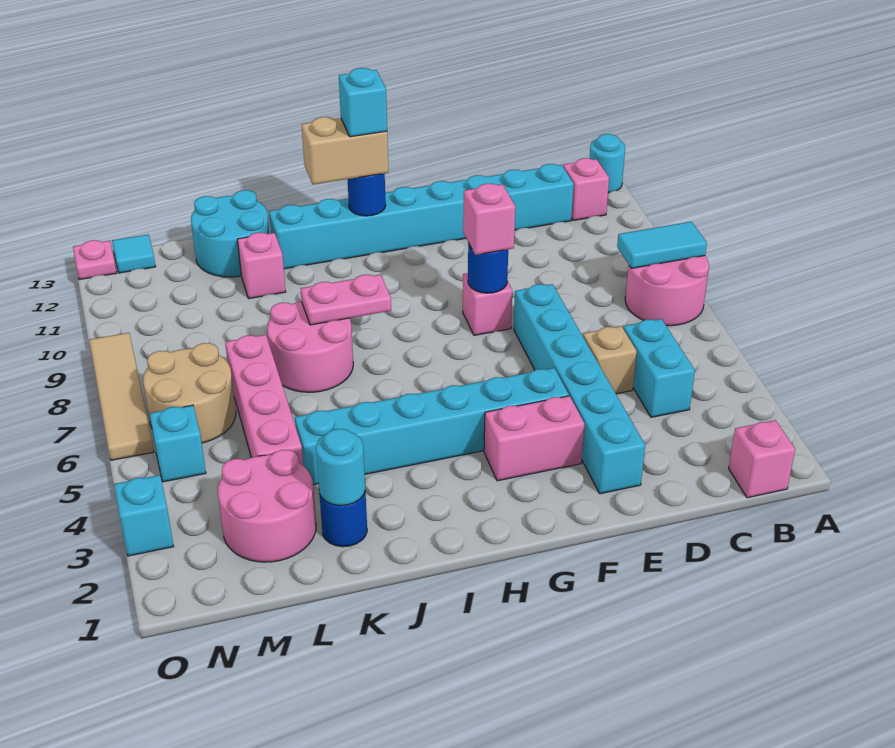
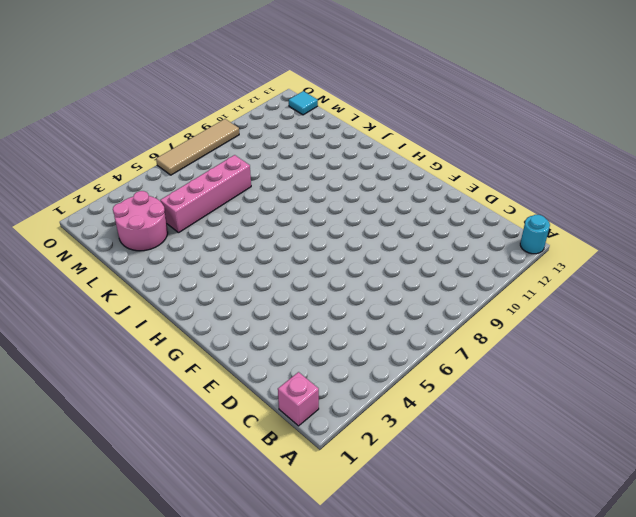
none -> pink 2x2 round brick [625,256,709,326]
none -> pink 1x1 brick [563,158,609,220]
none -> cyan 1x2 brick [623,319,695,417]
none -> cyan 1x8 brick [269,164,574,269]

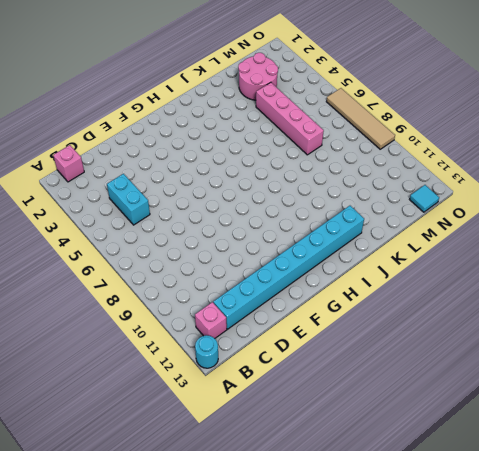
none -> pink 2x2 round brick [625,256,709,326]
none -> tan 1x1 brick [583,326,637,394]
none -> cyan 1x6 brick [514,284,645,494]
none -> pink 1x2 brick [484,396,585,481]

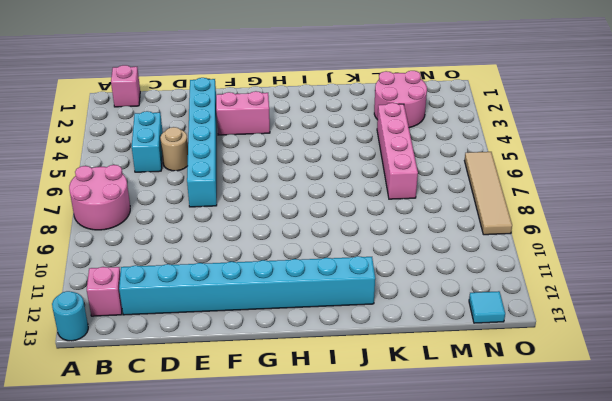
tan 1x1 round brick [160,127,188,171] -> tan 1x1 brick [583,326,637,394]
none -> cyan 1x6 brick [295,368,569,485]
none -> pink 1x1 brick [463,273,512,335]
none -> pink 2x2 round brick [267,302,353,392]
none -> blue 1x1 round brick [320,491,367,547]

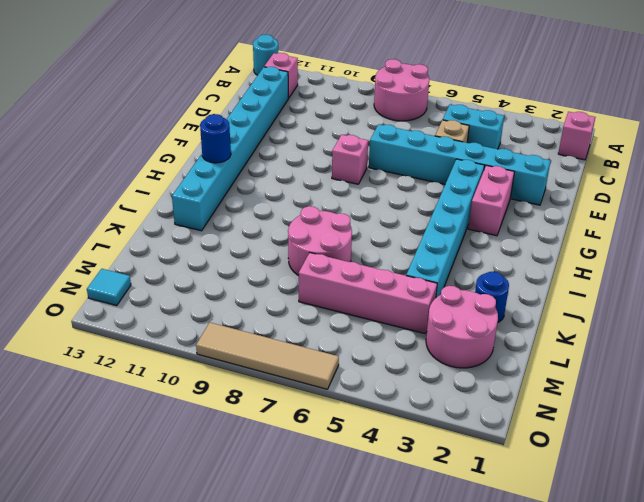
none -> pink 1x1 brick [238,233,286,299]
none -> cyan 2x2 round brick [191,190,269,277]
none -> tan 2x2 round brick [143,343,236,443]
none -> cyan 1x1 brick [150,405,206,482]

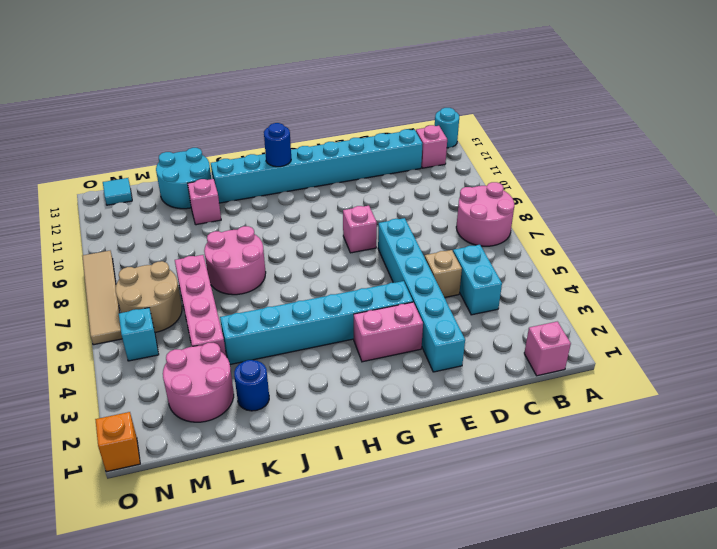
orange 1x1 brick [95,412,140,472] -> none
none -> cyan 1x1 brick [114,475,174,556]
none -> pink 1x1 plate [73,240,116,280]
none -> cyan 1x2 tile [617,222,707,268]
none -> blue 1x1 round brick [468,243,508,293]

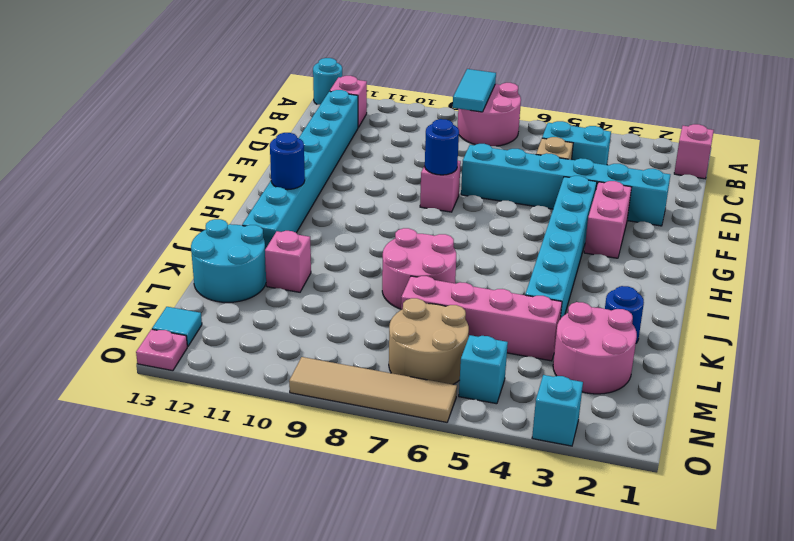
none -> pink 1x2 plate [301,275,391,325]
none -> cyan 1x1 round brick [316,429,365,506]
none -> pink 1x1 brick [463,184,515,255]
none -> tan 1x2 brick [302,117,389,184]

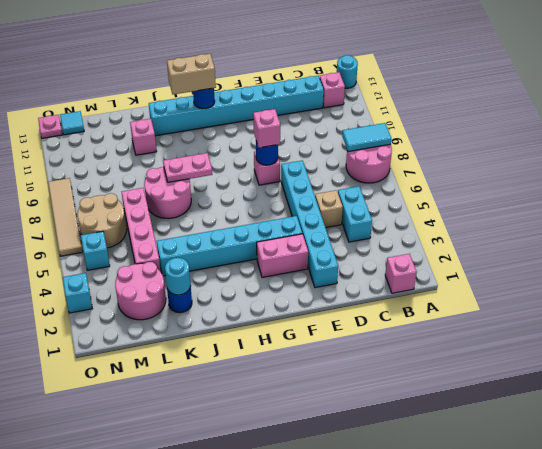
none -> cyan 2x2 round brick [191,190,269,277]
none -> cyan 1x1 brick [339,68,387,137]

